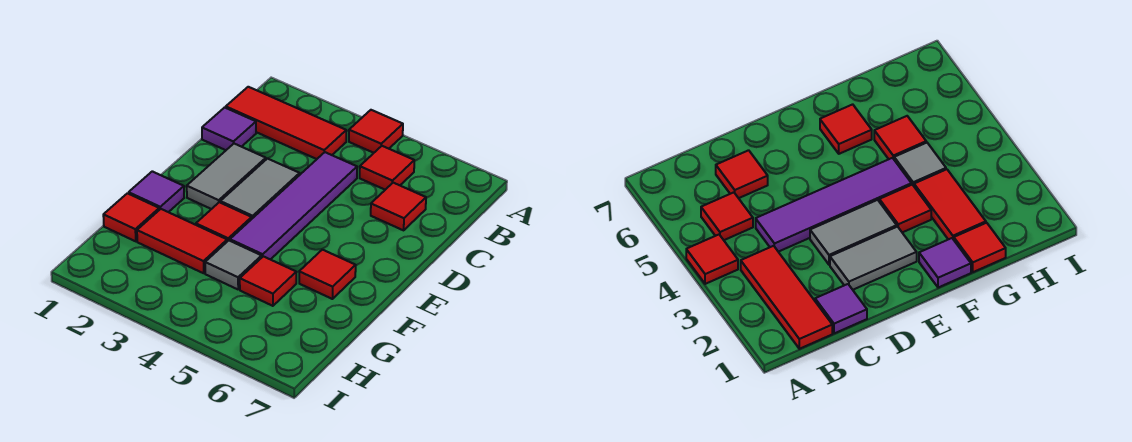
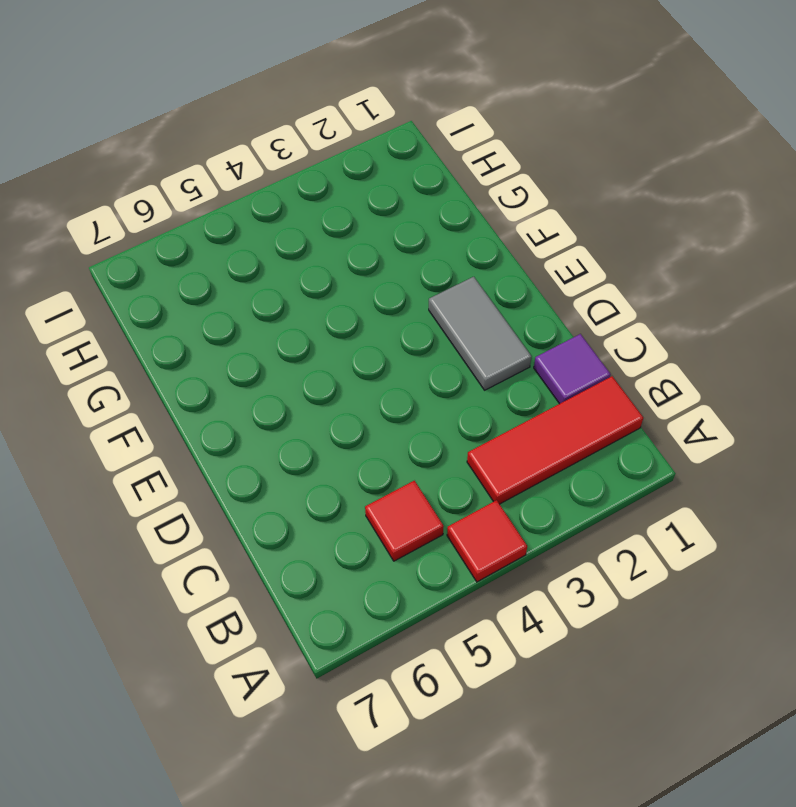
none -> purple 1x4 tile [230,152,357,260]
none -> red 1x1 tile [371,183,426,230]
none -> grey 1x2 tile [220,158,300,218]

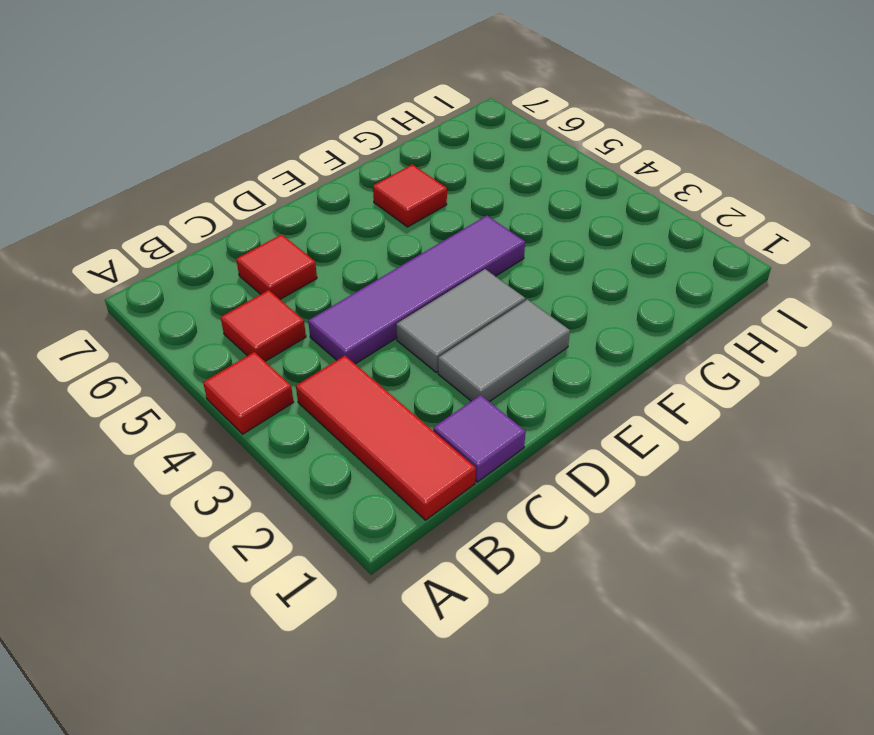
none -> purple 1x1 tile [129,171,184,212]
none -> red 1x1 tile [196,202,252,241]
none -> red 1x1 tile [103,193,159,241]

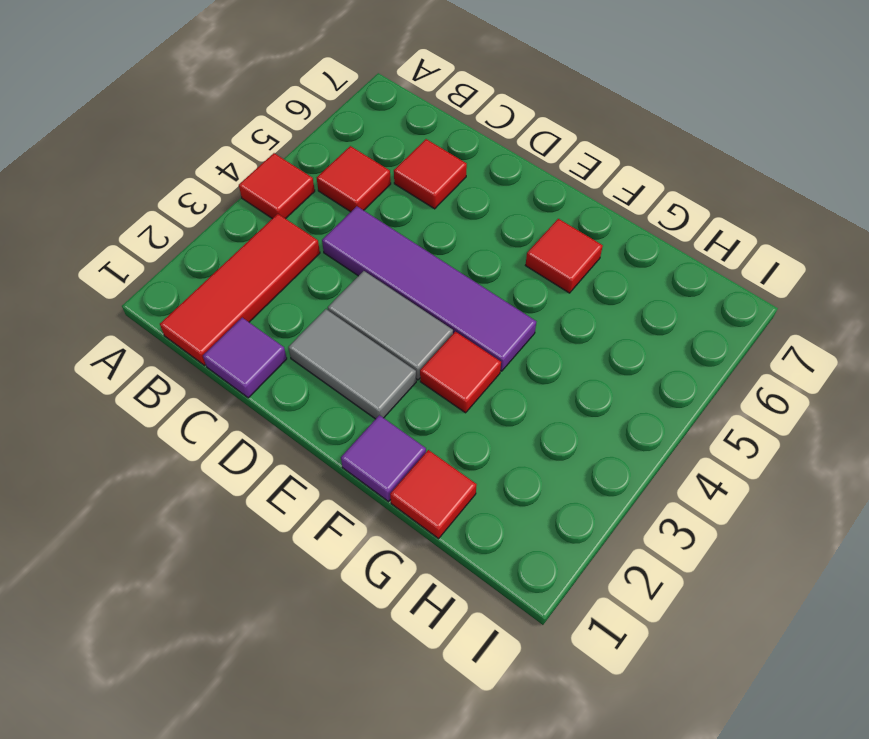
none -> red 1x2 tile [137,209,227,273]
none -> grey 1x1 tile [205,241,262,289]
none -> red 1x1 tile [240,256,296,306]

